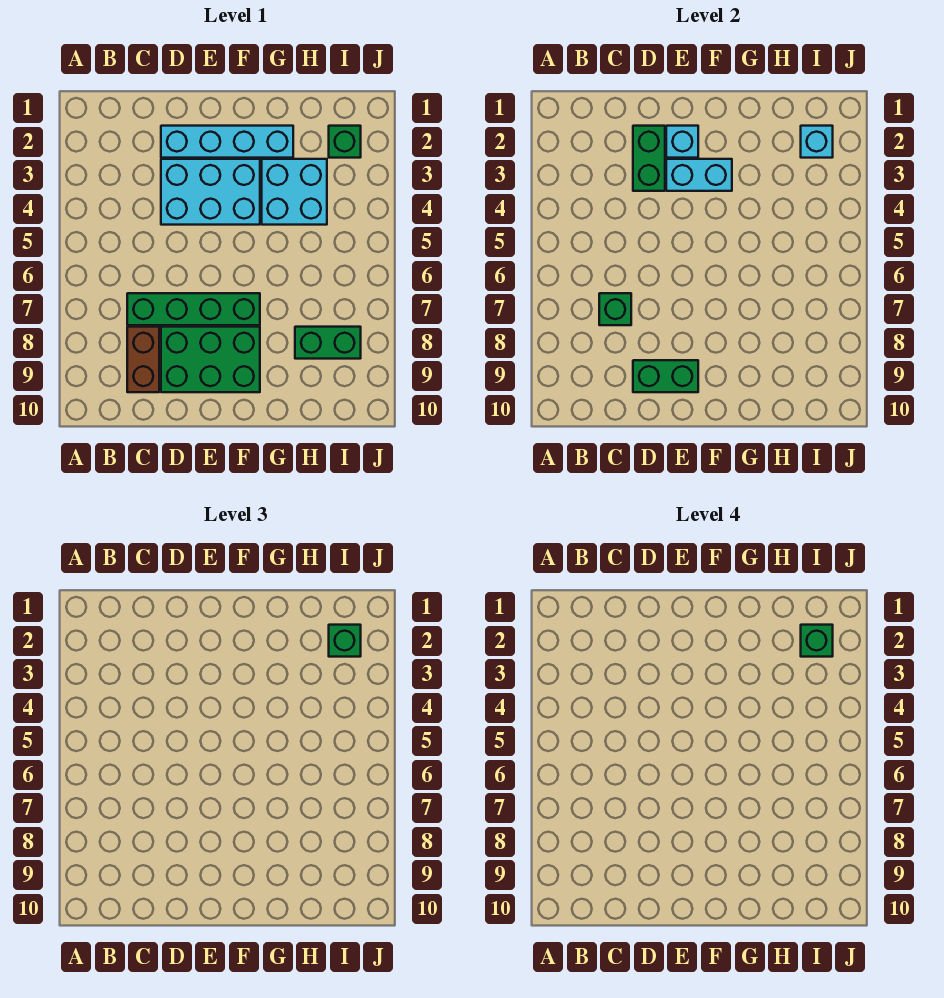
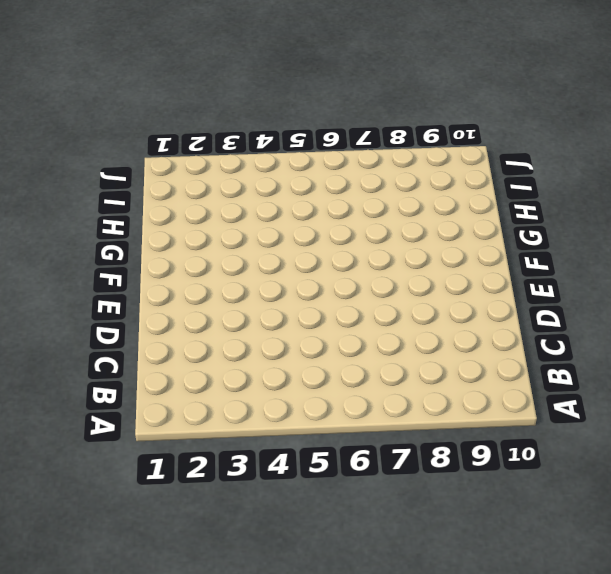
none -> green 1x4 brick [127,293,260,325]
none -> brown 1x2 brick [127,327,159,392]
none -> cyan 1x4 brick [161,126,293,158]

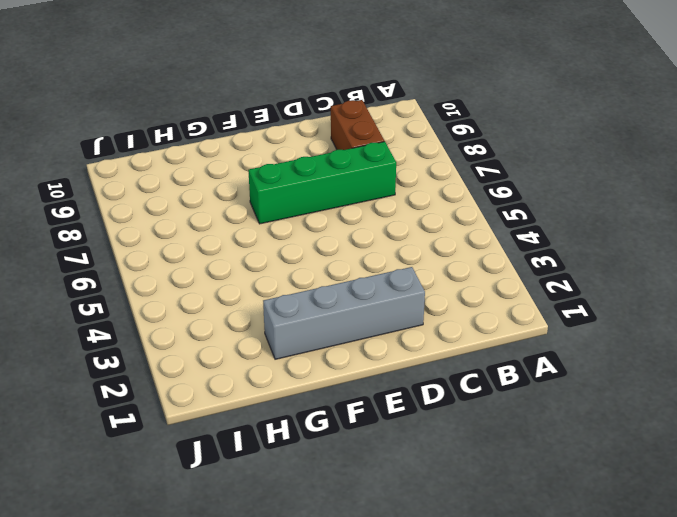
grey 1x4 brick [263,267,425,359] -> cyan 1x4 brick [161,126,293,158]
none -> cyan 2x3 brick [161,159,260,225]
none -> green 2x3 brick [161,327,260,392]
none -> cyan 2x2 brick [262,159,327,225]

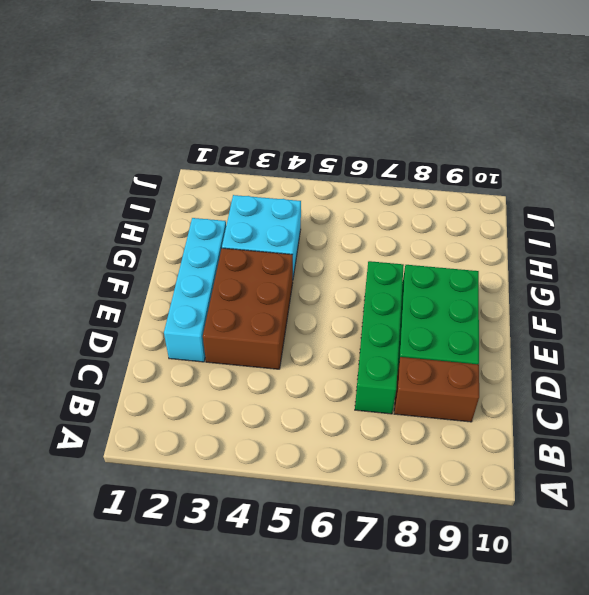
brown 2x3 brick [203,248,293,369] -> cyan 2x3 brick [161,159,260,225]
none -> green 1x2 brick [295,327,361,359]
none -> green 1x1 brick [329,126,361,158]
none -> green 1x1 brick [599,293,631,325]

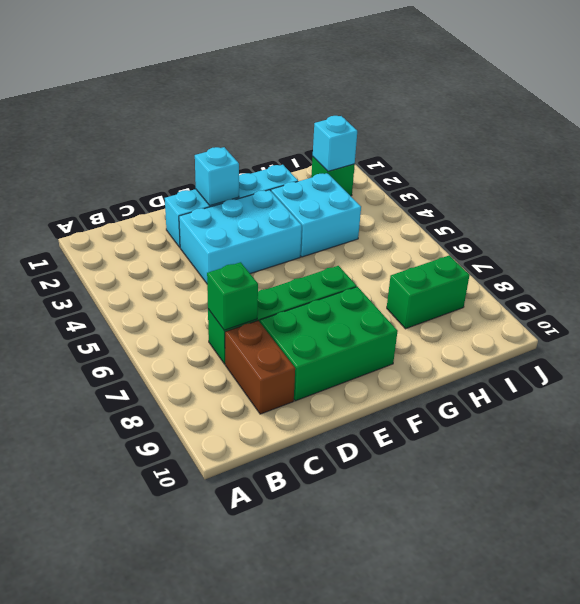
none -> green 1x2 brick [633,126,665,191]
none -> green 1x2 brick [633,360,698,392]
none -> cyan 1x2 brick [666,159,732,191]

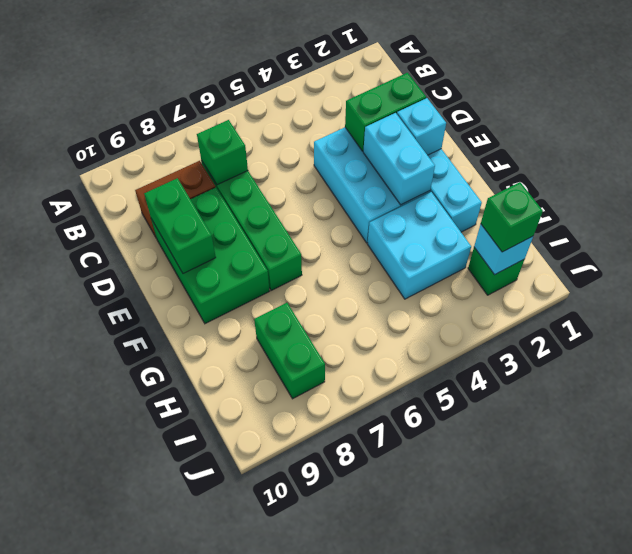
none -> green 1x1 brick [801,625,833,657]

